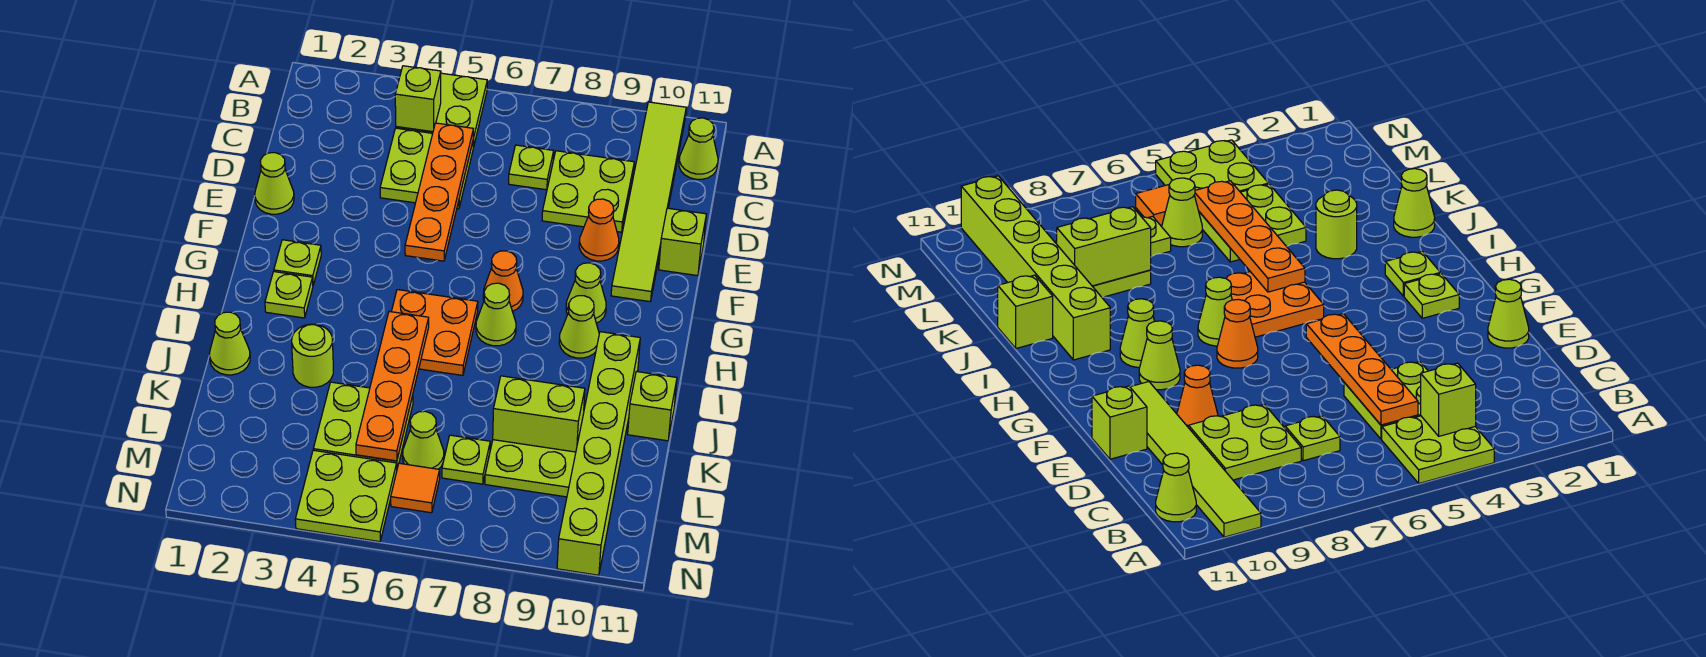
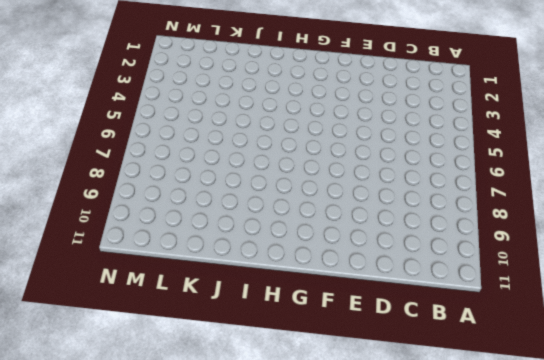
none -> lime 2x2 plate [396,73,487,148]
none -> lime 1x6 tile [611,102,686,302]
none -> lime 1x1 cone [679,118,718,179]
none -> lime 2x2 plate [380,128,473,209]

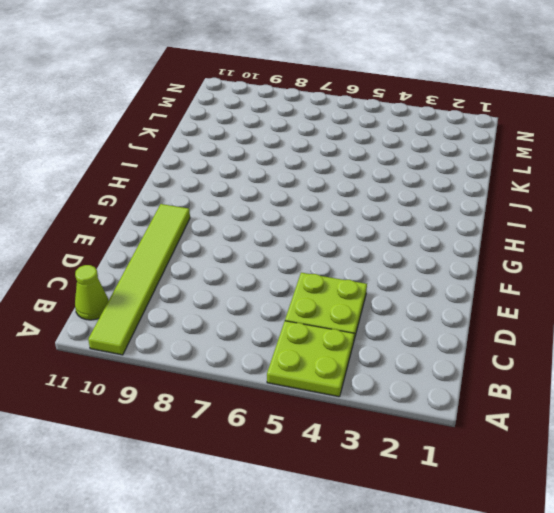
none -> lime 1x1 plate [509,145,554,190]
none -> lime 2x2 plate [542,151,634,232]
none -> lime 1x1 cone [255,153,294,214]
none -> orange 1x1 cone [579,199,619,261]

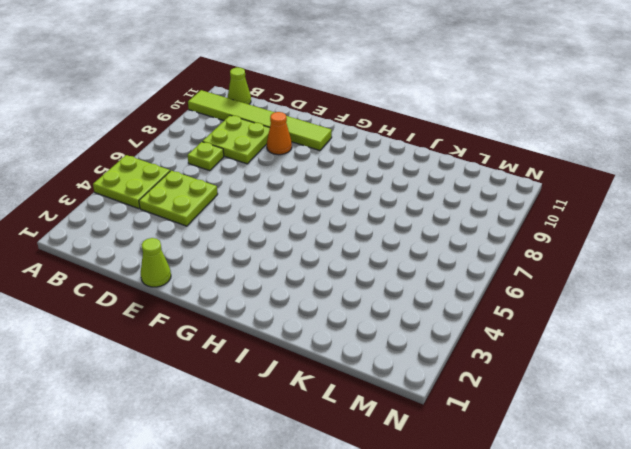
none -> lime 1x1 brick [659,208,706,276]
none -> lime 1x1 plate [274,240,321,285]
none -> orange 1x1 cone [483,251,523,311]
none -> lime 1x1 cone [566,263,606,323]

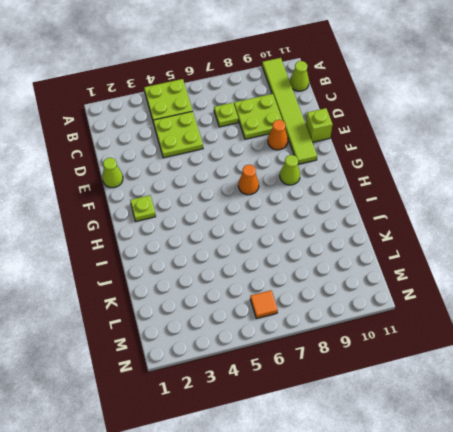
none -> lime 1x1 plate [265,272,313,318]
none -> orange 2x2 plate [391,290,478,375]
none -> lime 1x1 cone [476,283,516,346]
none -> lime 1x1 cone [559,296,599,358]

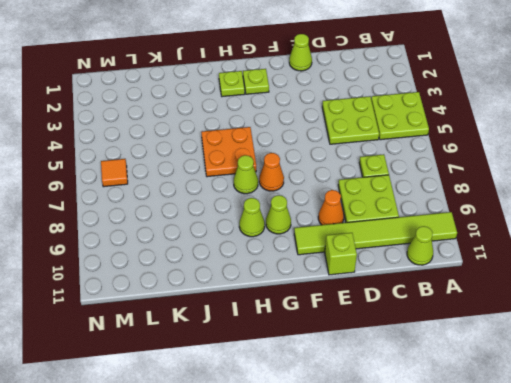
none -> lime 1x6 brick [557,332,640,575]
none -> lime 1x1 cone [209,312,250,375]
none -> lime 1x1 round brick [292,324,333,387]
none -> lime 1x1 brick [628,372,677,441]

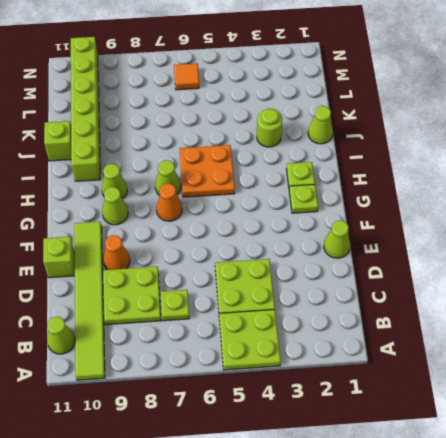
none -> lime 2x2 plate [313,382,413,468]
none -> lime 2x2 plate [485,440,576,497]
none -> lime 1x1 cone [403,411,444,469]
none -> lime 1x1 plate [442,435,490,484]

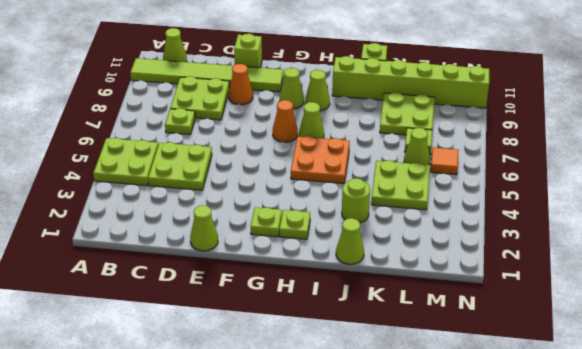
none -> lime 2x2 plate [295,450,397,542]
none -> lime 1x1 brick [395,66,441,132]
none -> orange 1x4 plate [405,123,473,261]
none -> orange 1x4 plate [356,312,429,461]

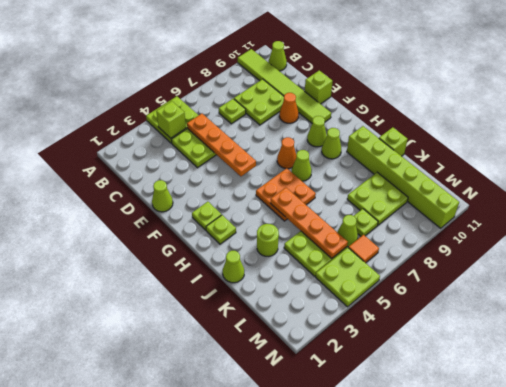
none -> lime 1x2 brick [493,376,585,452]

